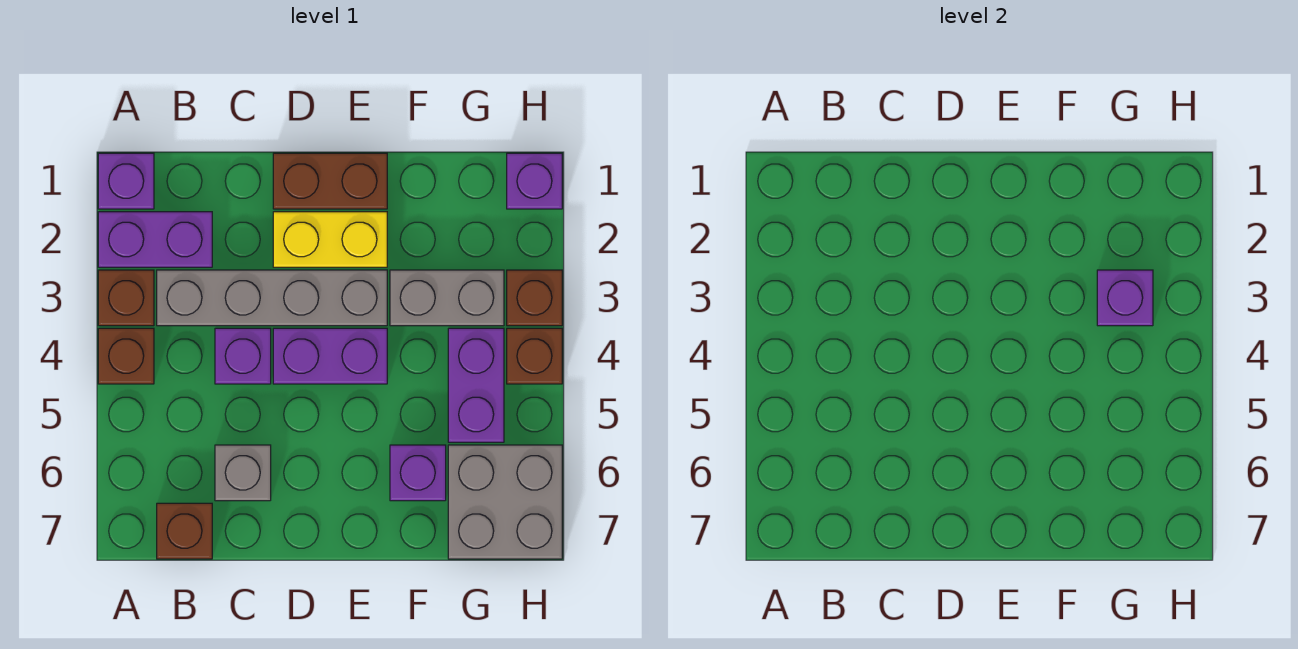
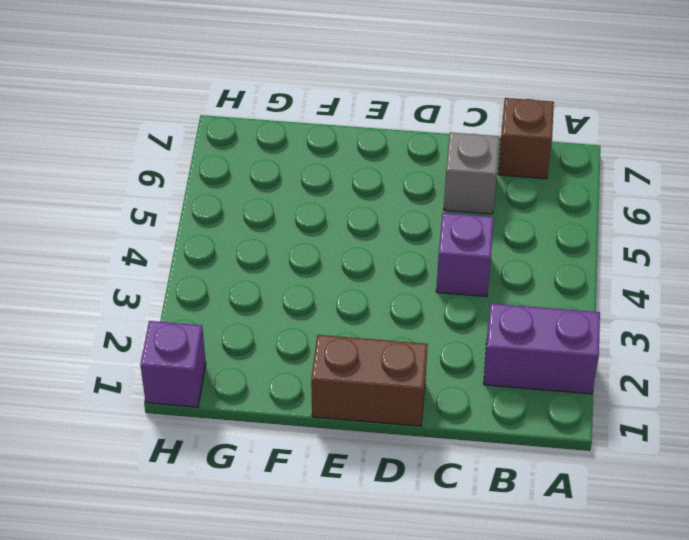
none -> purple 1x1 brick [98,153,154,209]
none -> brown 1x1 brick [98,270,154,326]
none -> brown 1x1 brick [98,328,154,384]

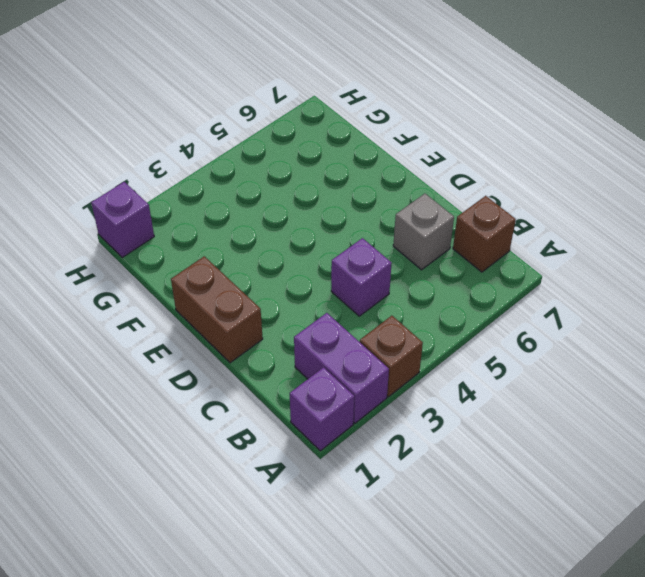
none -> brown 1x1 brick [98,328,154,384]
none -> grey 1x4 brick [157,270,387,326]
none -> yellow 1x2 brick [273,212,387,267]

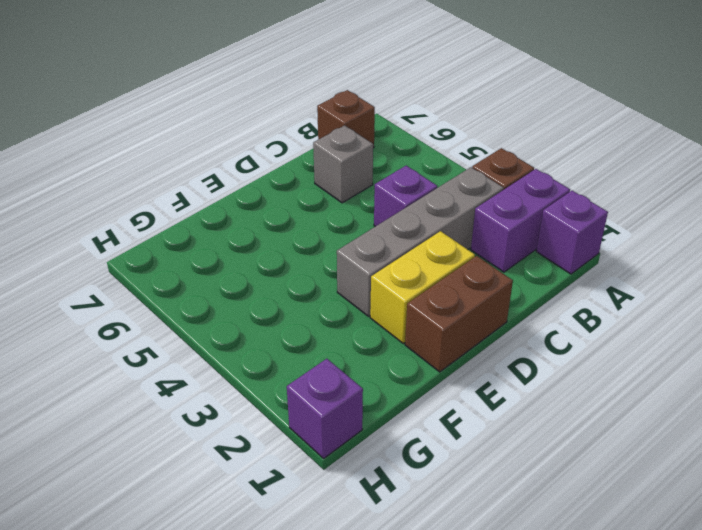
none -> brown 1x1 brick [98,328,154,384]
none -> purple 1x2 brick [273,328,387,384]
none -> grey 1x2 brick [390,270,504,326]

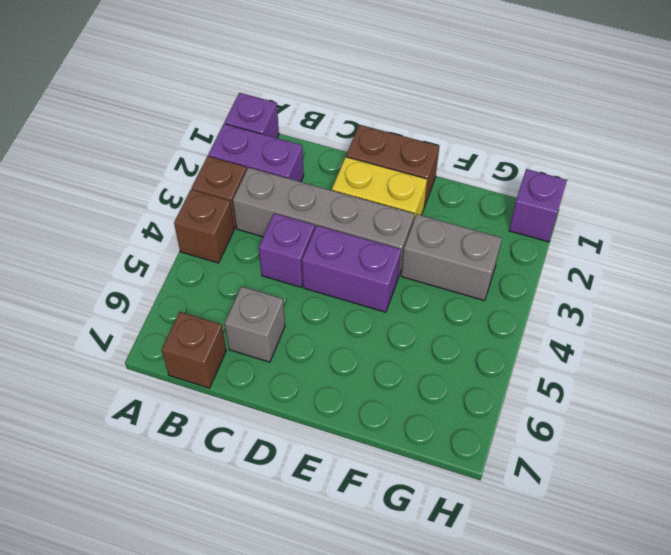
none -> purple 1x1 brick [390,445,446,501]
none -> purple 1x2 brick [448,328,504,442]
none -> grey 2x2 brick [448,445,562,559]

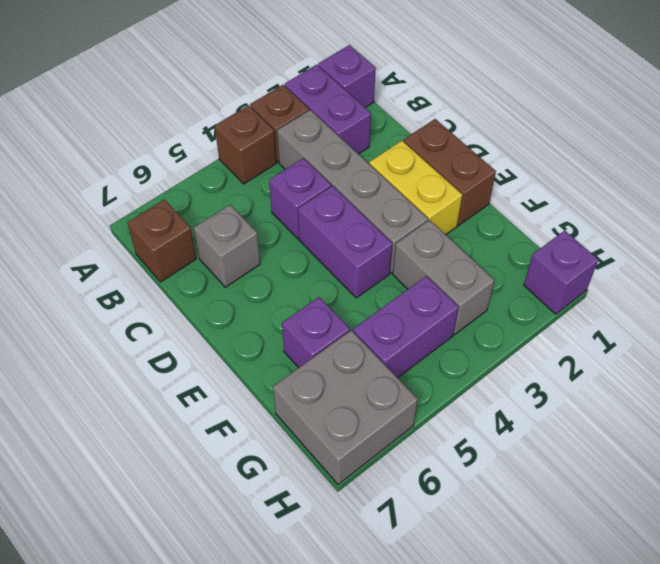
none -> brown 1x1 brick [507,270,562,326]
none -> brown 1x1 brick [507,328,562,384]
none -> purple 1x1 brick [1097,270,1153,326]

